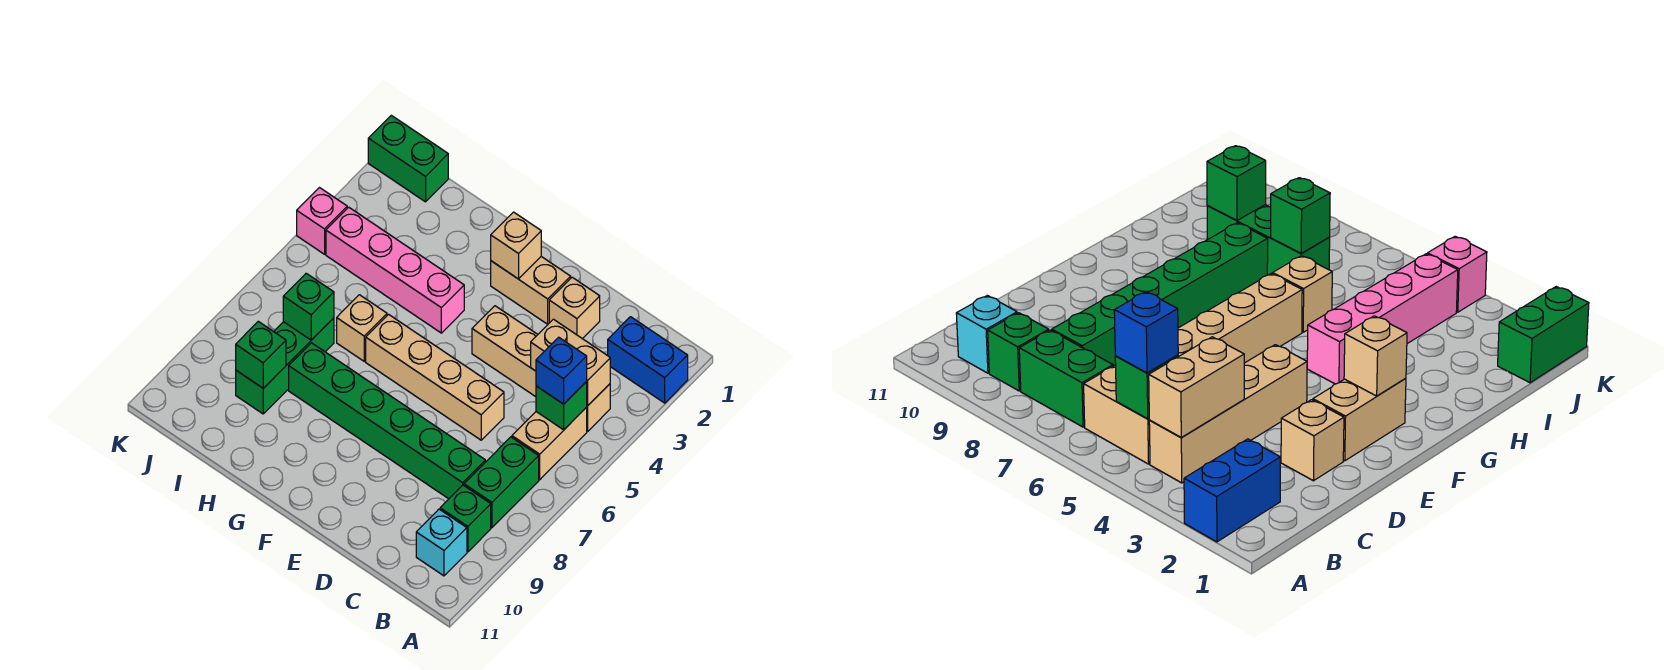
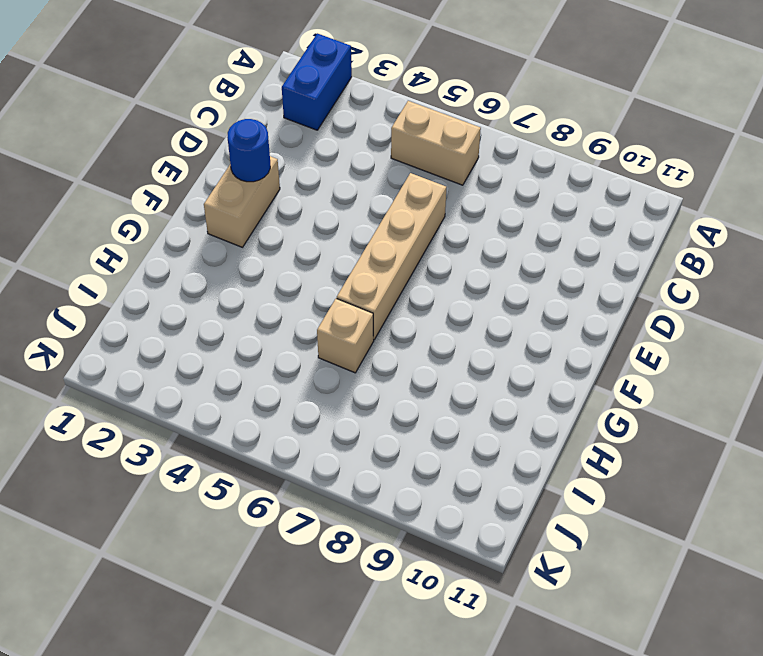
blue 1x1 round brick [227,119,270,182] -> none
none -> tan 1x4 brick [472,306,610,431]
none -> green 1x2 brick [464,437,539,528]
none -> green 1x1 brick [440,485,491,552]

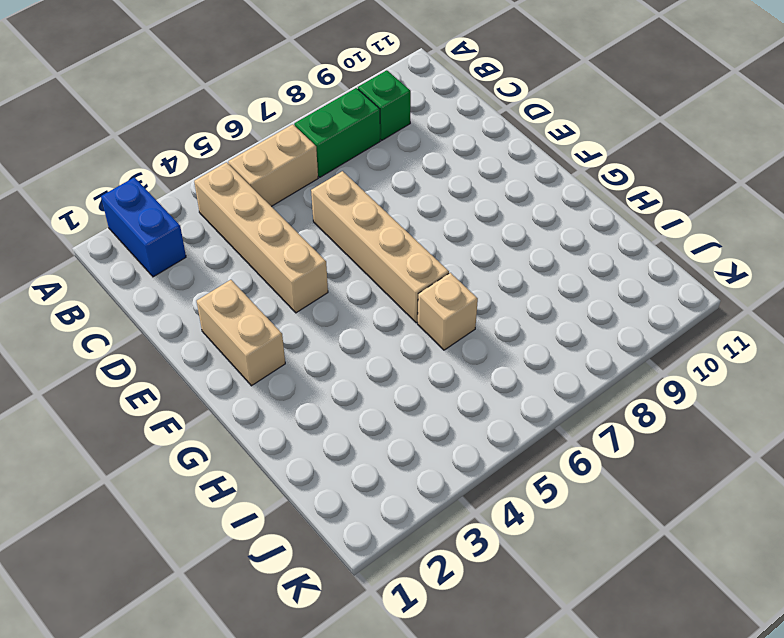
none -> cyan 1x1 brick [416,509,467,576]
none -> green 1x6 brick [289,343,485,499]
none -> tan 1x1 brick [549,277,600,339]

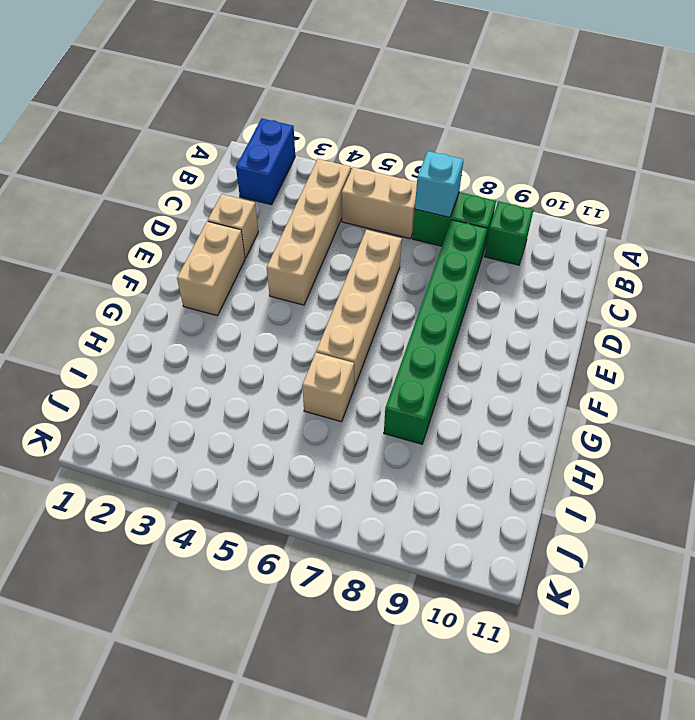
cyan 1x1 brick [415,151,463,218] -> cyan 1x1 brick moved to [416,509,467,576]
none -> pink 1x4 brick [326,207,464,333]
none -> green 1x3 brick [236,318,334,414]
none -> green 1x2 brick [368,115,448,202]

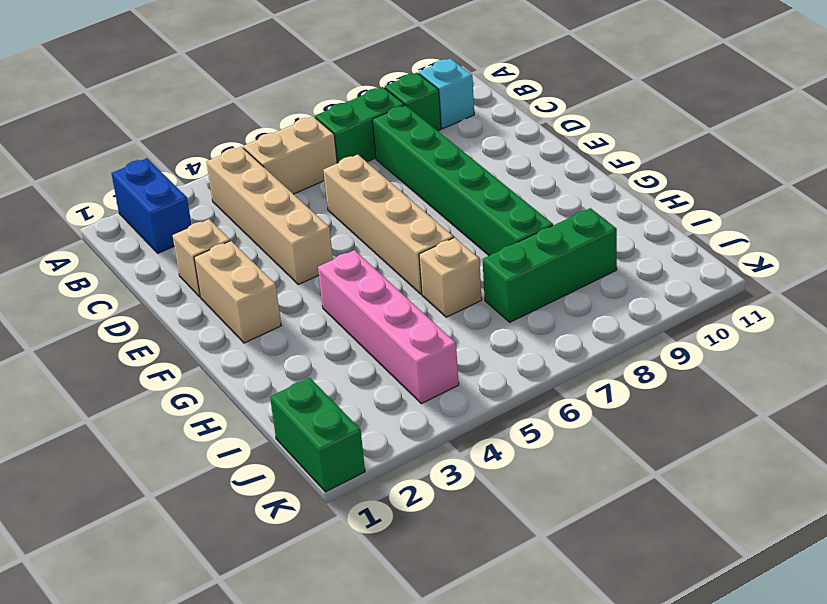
none -> pink 1x1 brick [297,188,347,254]
none -> tan 1x2 brick [531,319,610,406]
none -> green 1x1 brick [536,382,587,430]

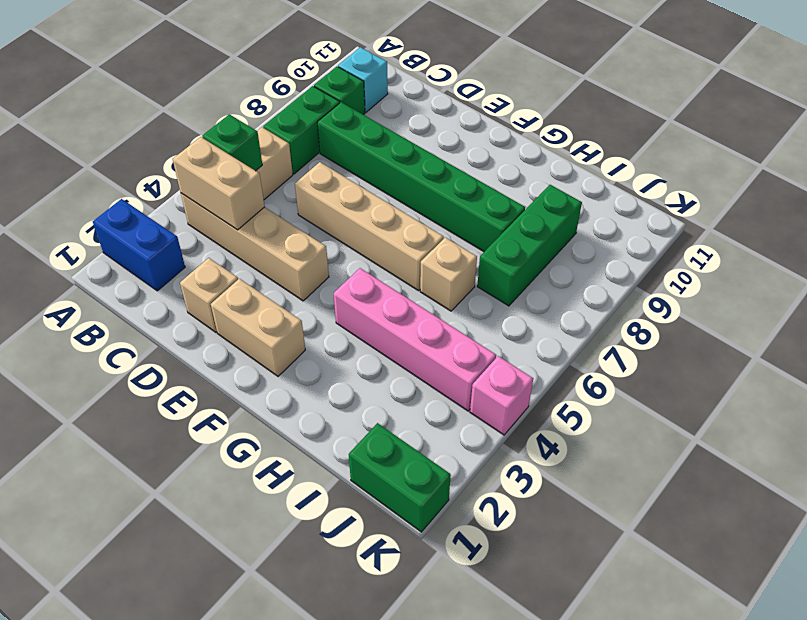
none -> tan 1x1 brick [491,212,541,279]
none -> green 1x1 brick [283,273,334,340]
none -> green 1x1 brick [236,321,286,388]

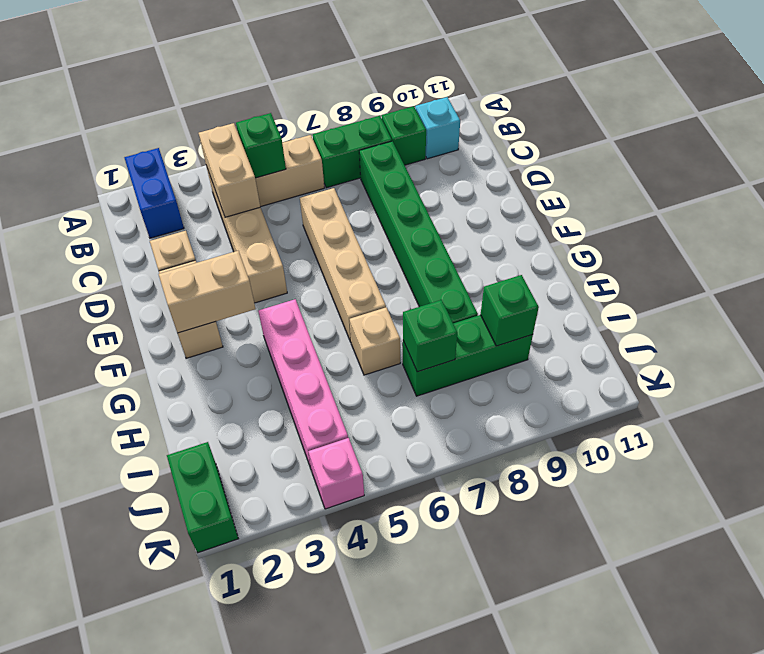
tan 1x2 brick [159,251,256,333] -> tan 1x1 brick [491,212,541,279]
none -> blue 1x1 brick [536,337,587,404]

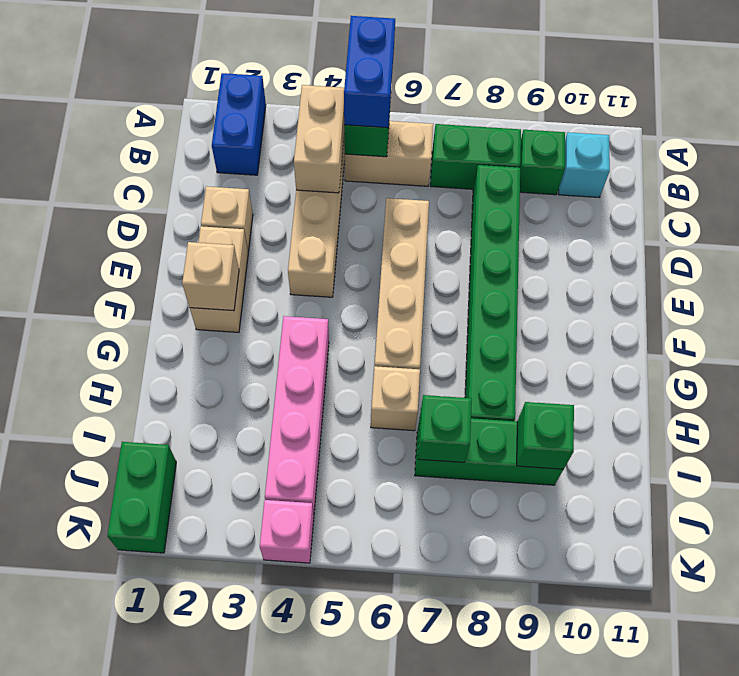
blue 1x2 brick [344,16,395,128] -> blue 1x1 brick [536,337,587,404]

